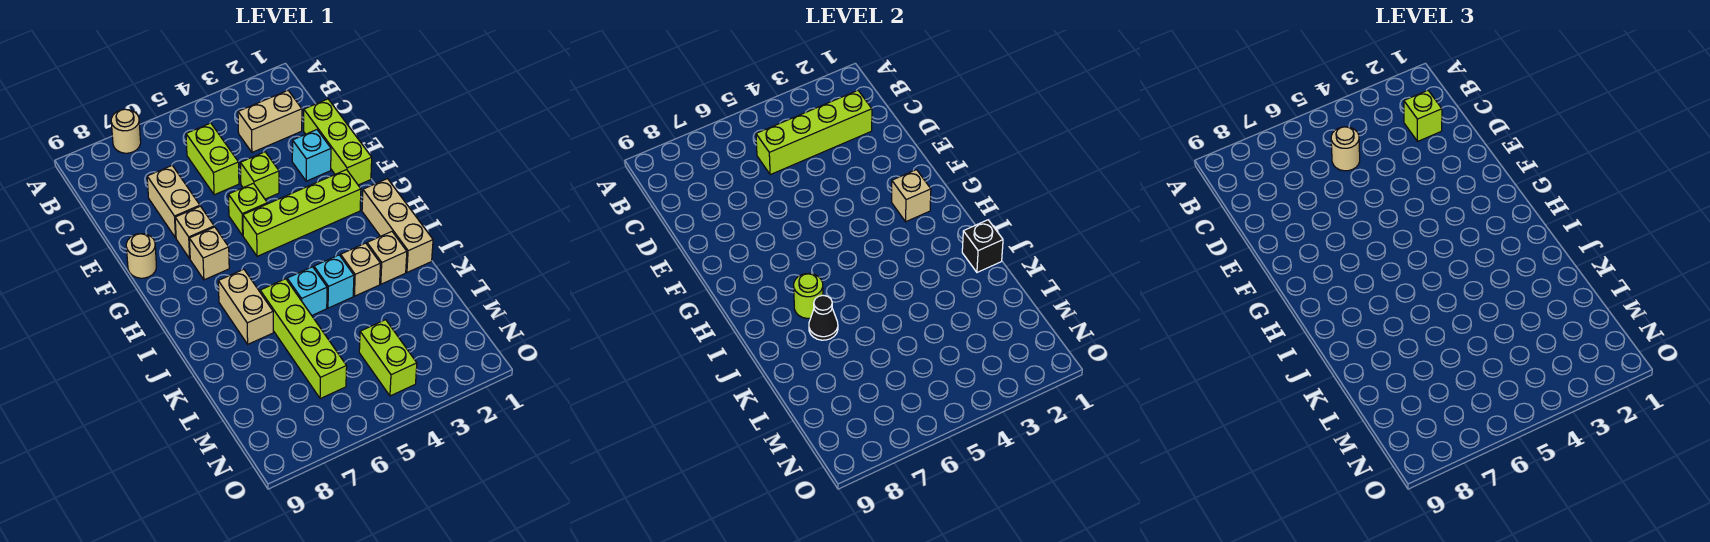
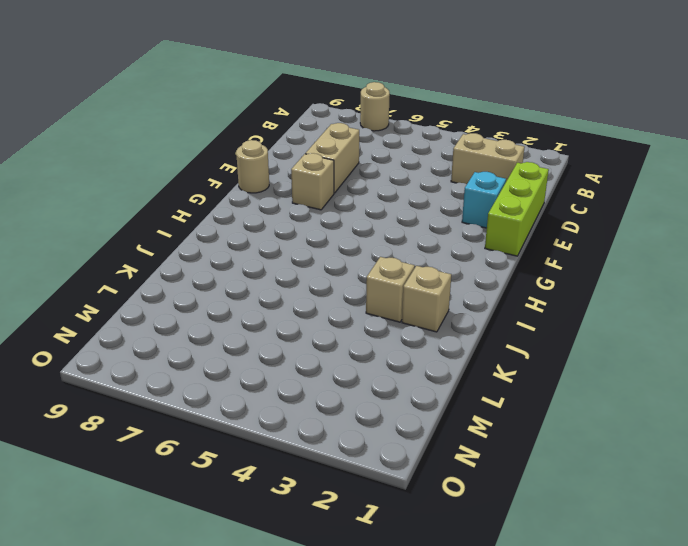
none -> lime 1x2 brick [186,123,239,195]
none -> lime 1x1 brick [240,152,279,199]
none -> lime 1x1 brick [228,183,267,235]

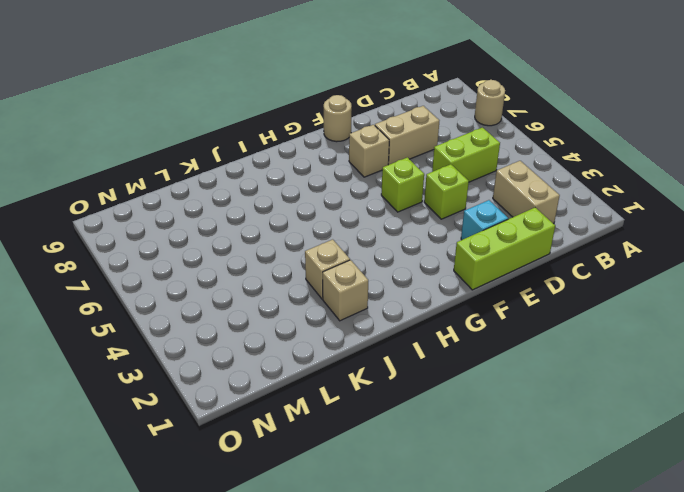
none -> lime 1x4 brick [243,170,361,256]
none -> tan 1x1 brick [189,227,229,280]
none -> tan 1x3 brick [362,179,433,272]

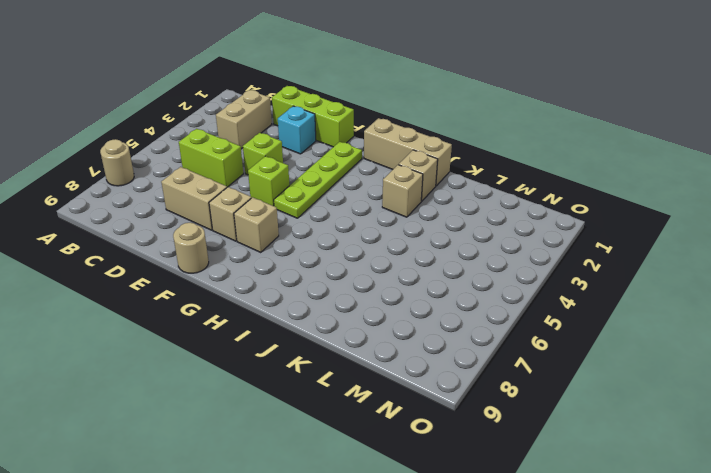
lime 1x4 plate [274,142,362,218] -> lime 1x4 brick [243,170,361,256]
none -> tan 1x2 brick [218,269,273,344]
none -> cyan 1x1 brick [314,255,354,308]
none -> cyan 1x1 brick [287,267,327,315]

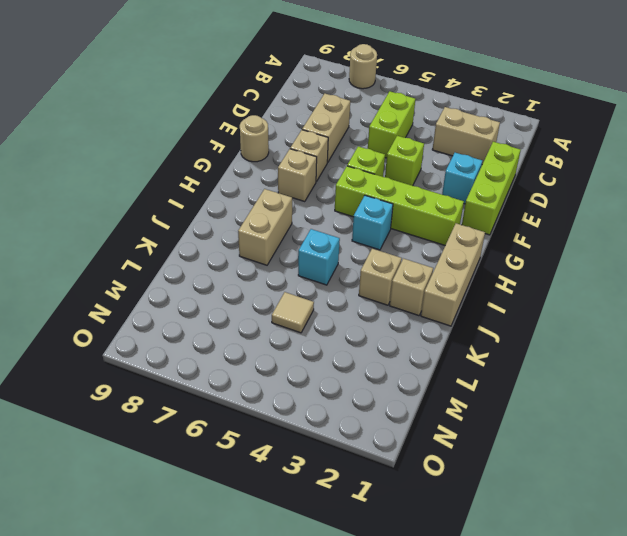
cyan 1x1 brick [352,195,393,250] -> cyan 1x1 brick moved to [314,255,354,308]
tan 1x1 tile [272,292,314,333] -> none
none -> lime 1x4 brick [260,279,347,399]
none -> lime 1x2 brick [359,320,417,396]
none -> lime 1x4 brick [756,91,872,175]

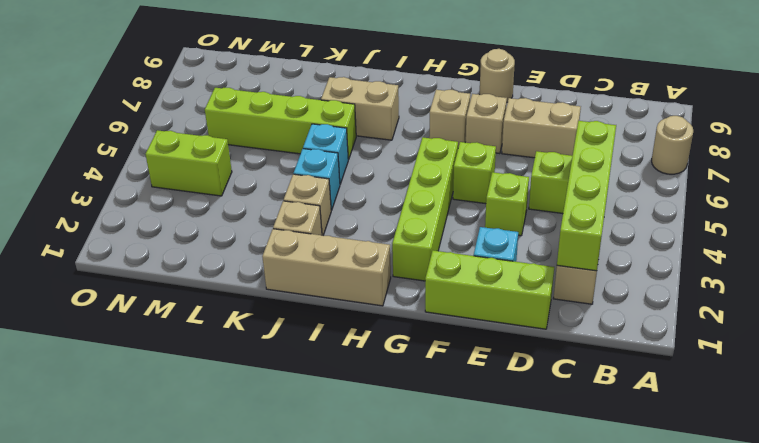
none -> tan 1x1 brick [892,170,931,222]
none -> lime 1x1 round brick [794,273,823,318]
none -> black 1x1 brick [962,220,1003,272]

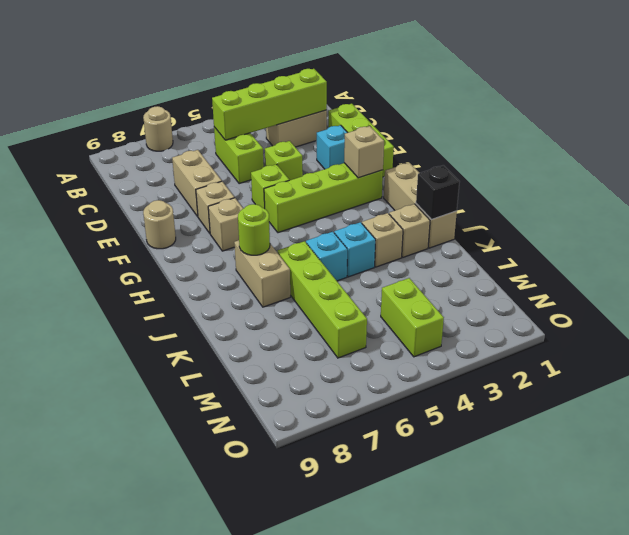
none -> black 1x1 cone [809,295,838,340]
none -> lime 1x1 brick [1404,91,1442,141]
none -> tan 1x1 round brick [1331,127,1360,171]

